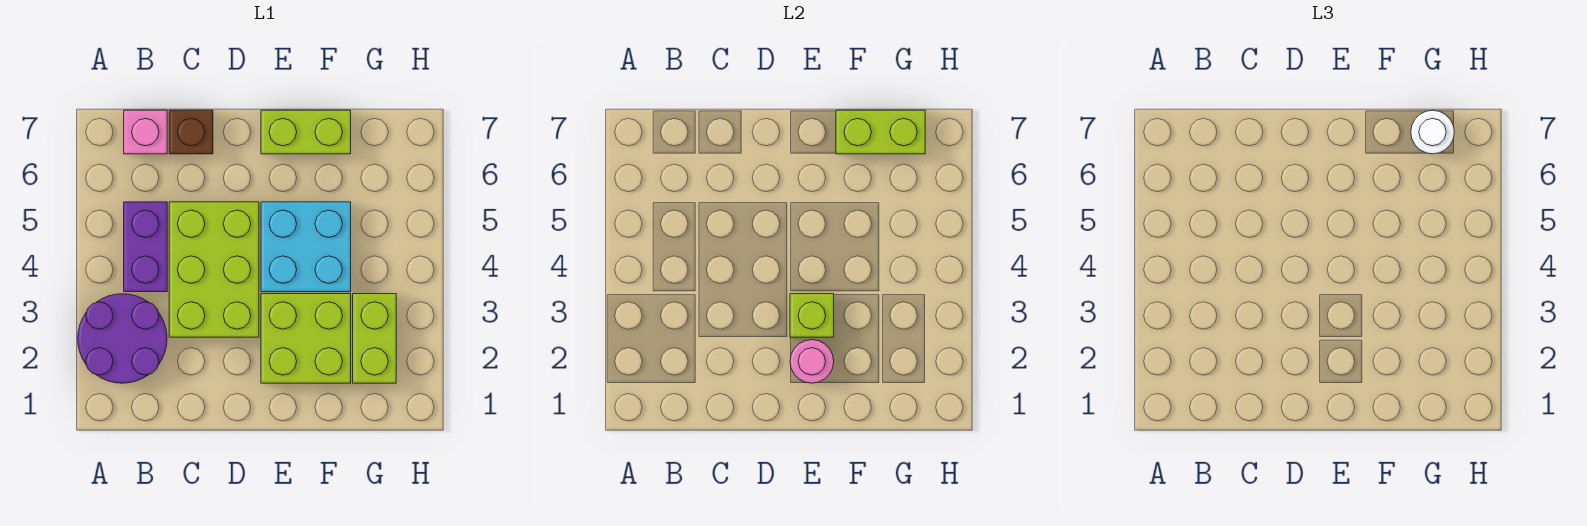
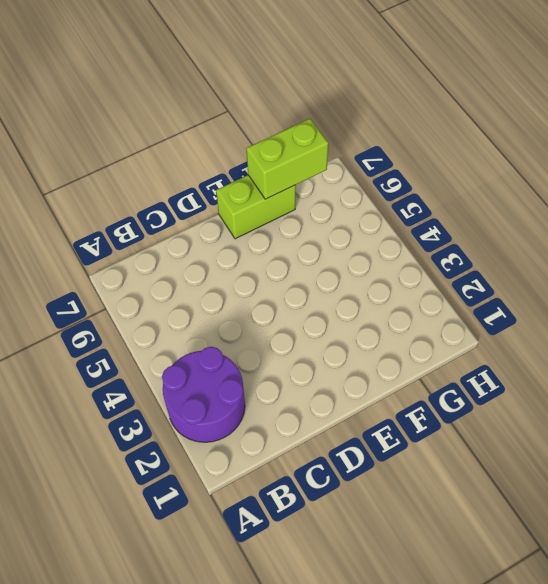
none -> purple 1x2 brick [124,202,167,292]
none -> pink 1x1 brick [124,110,167,154]
none -> lime 2x3 brick [169,202,259,337]

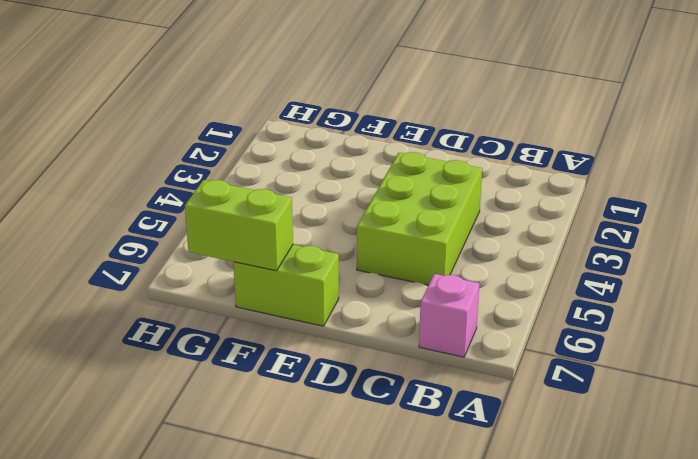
none -> purple 2x2 round brick [78,294,167,383]
none -> purple 1x2 brick [124,202,167,292]
none -> brown 1x1 brick [169,110,213,154]

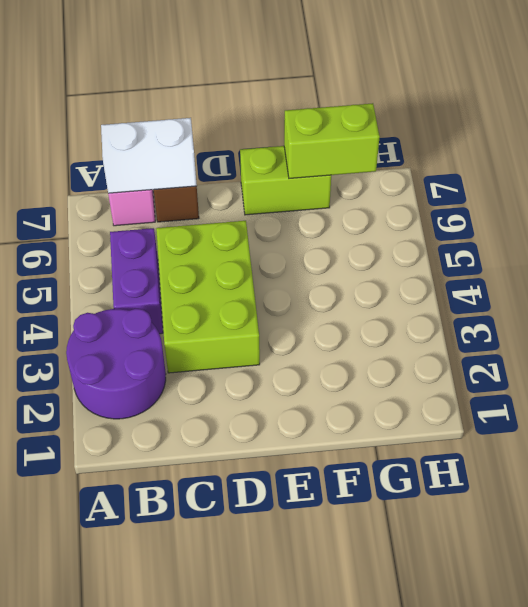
white 1x2 brick [101,118,197,193] -> none
none -> lime 2x2 brick [261,294,351,383]
none -> cyan 2x2 brick [261,202,351,292]
none -> lime 1x2 brick [353,294,396,383]

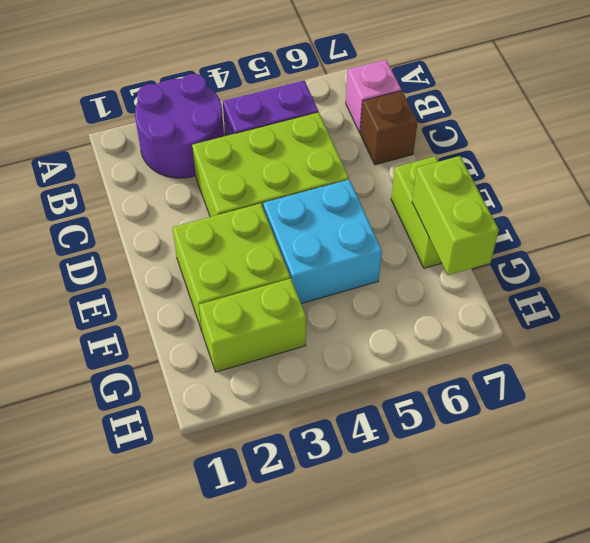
none -> pink 1x1 round brick [790,340,834,383]
none -> lime 1x1 brick [790,294,834,337]
none -> white 1x1 round brick [1411,110,1454,154]

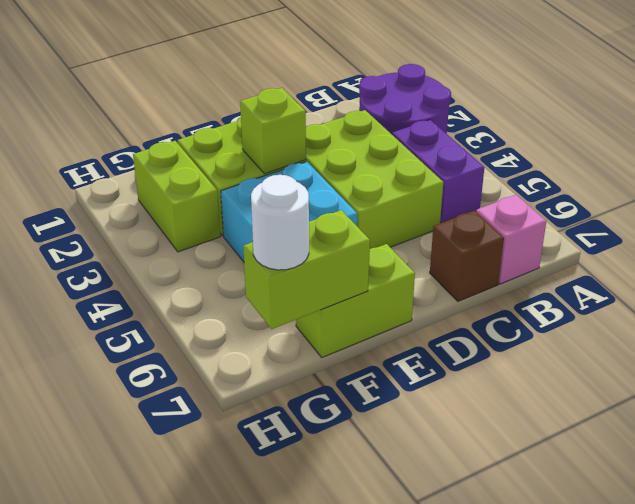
none -> pink 1x1 round brick [790,340,834,383]

